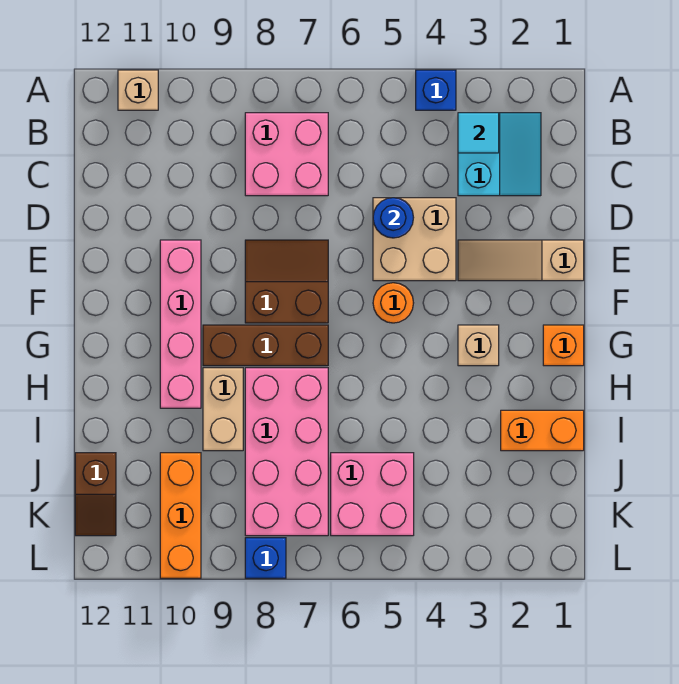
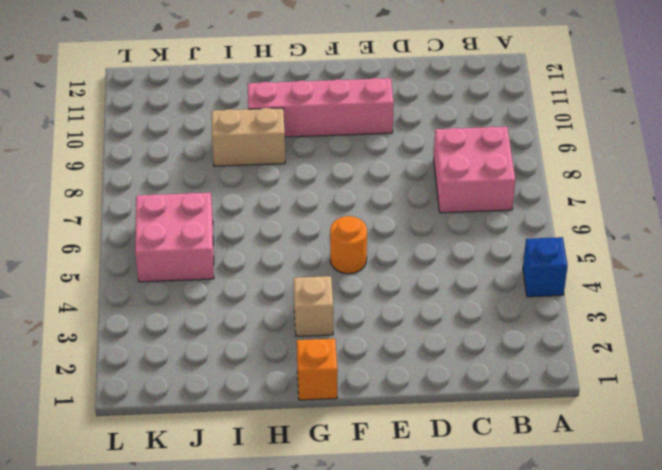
none -> tan 1x1 brick [118,70,158,110]
none -> cyan 2x2 slope [458,113,541,196]
none -> tan 2x2 brick [373,198,456,281]

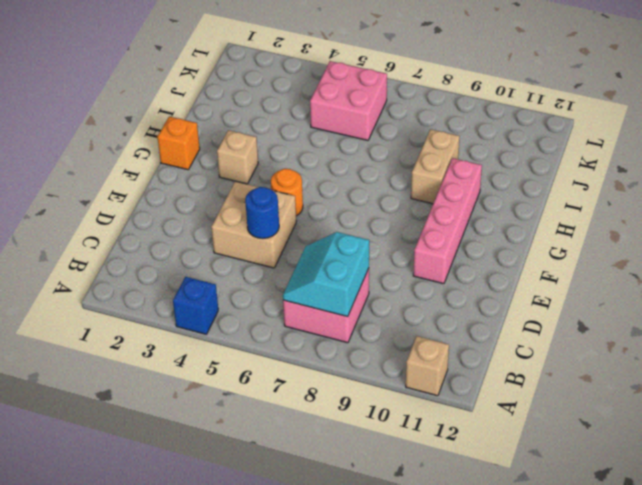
cyan 2x2 slope [283,232,369,317] -> cyan 2x2 slope moved to [458,113,541,196]
none -> tan 1x3 slope [458,240,584,281]
none -> brown 2x2 slope [245,240,328,323]
none -> brown 1x3 brick [203,325,328,366]

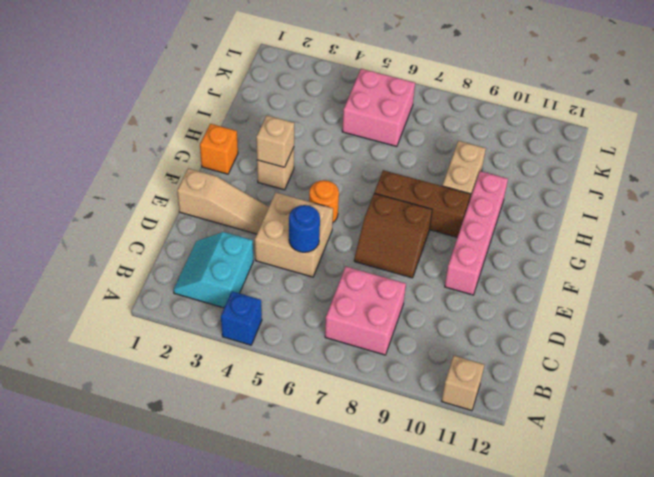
tan 1x1 brick [256,115,294,167] -> none
none -> pink 2x4 brick [245,368,328,536]
none -> orange 1x2 brick [501,410,584,451]
none -> orange 1x3 brick [160,453,201,578]

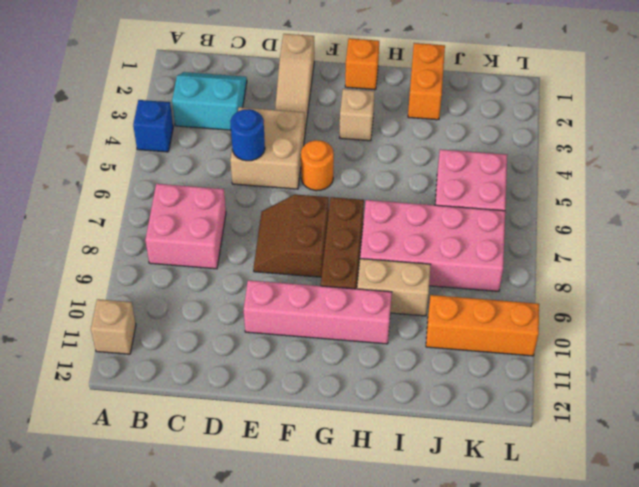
none -> brown 1x2 slope [75,453,116,536]
none -> blue 1x1 brick [245,538,286,578]
none -> cyan 1x1 tile [458,113,499,153]

